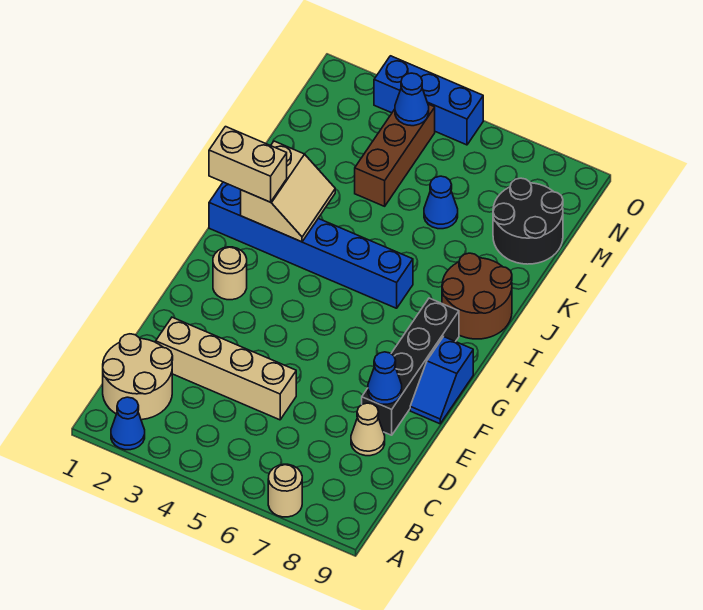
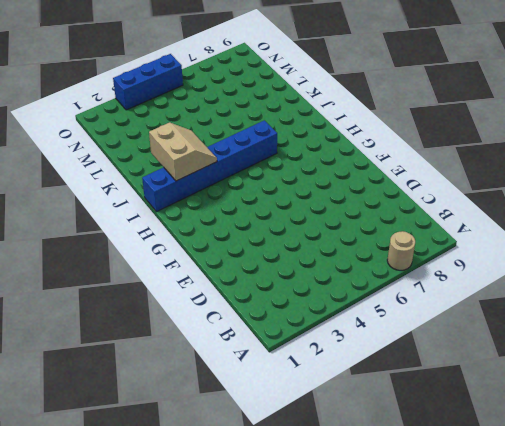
none -> blue 1x1 cone [111,397,145,450]
none -> tan 2x2 round brick [103,334,173,420]
none -> tan 1x4 brick [156,317,296,420]

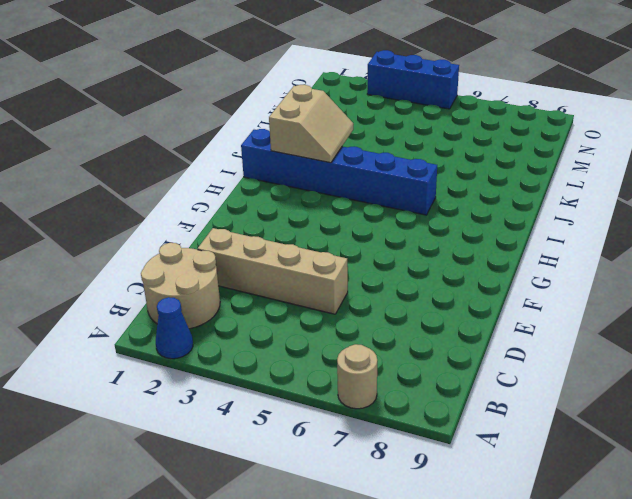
none -> tan 1x1 cone [351,403,385,456]
none -> black 1x4 brick [362,298,459,435]
none -> blue 1x2 slope [410,337,473,424]

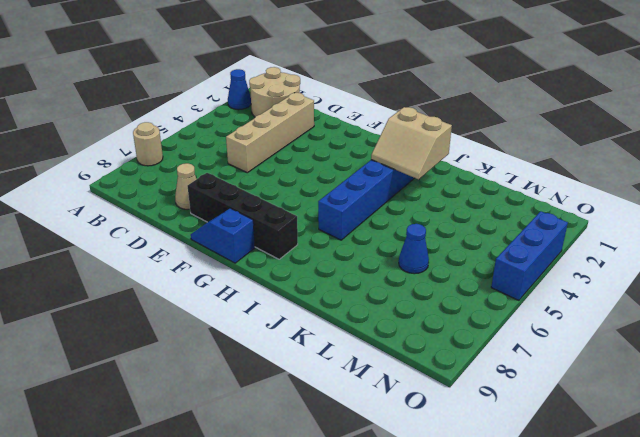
none -> tan 1x1 round brick [213,247,247,300]
none -> brown 2x2 round brick [442,253,512,339]
none -> brown 1x3 brick [355,104,435,206]

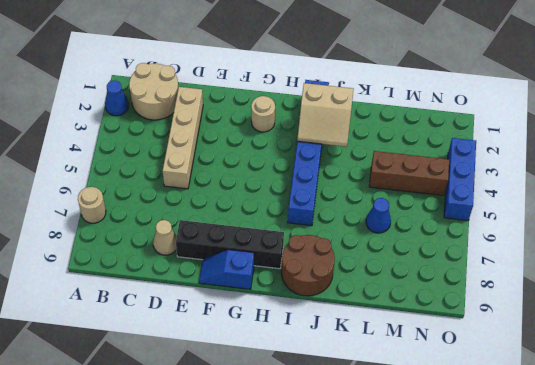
none -> black 2x2 round brick [493,178,563,264]
none -> blue 1x1 cone [368,352,402,404]
none -> blue 1x1 cone [395,73,429,126]

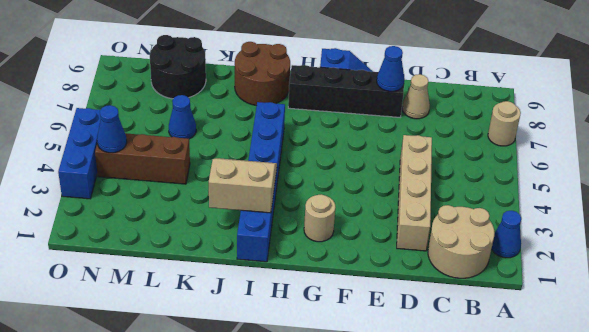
none -> tan 1x2 brick [209,127,287,202]

